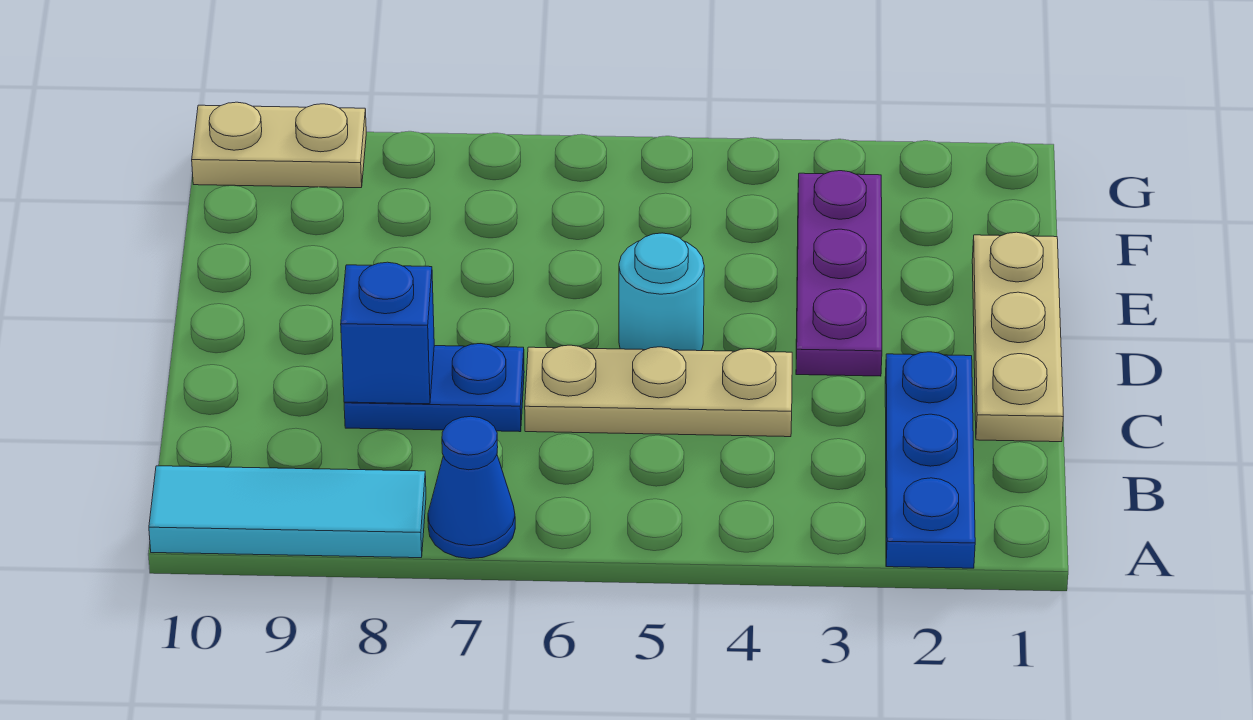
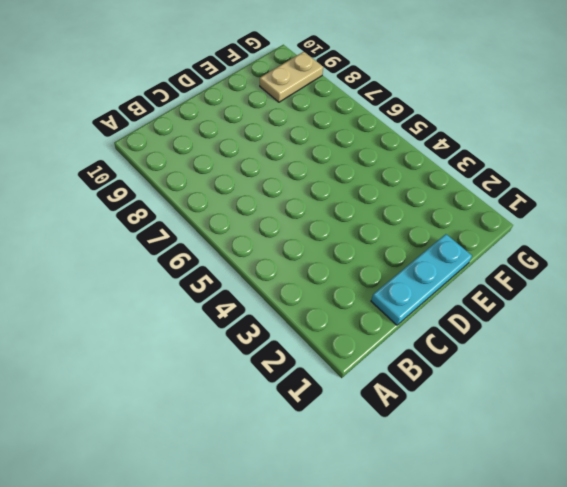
cyan 1x3 plate [371,234,472,325] -> tan 1x3 plate [972,232,1063,442]
tan 1x2 plate [260,52,323,102] -> tan 1x2 plate turned to [192,102,366,188]
none -> blue 1x3 plate [885,352,975,568]
none -> blue 1x1 cone [428,416,515,559]

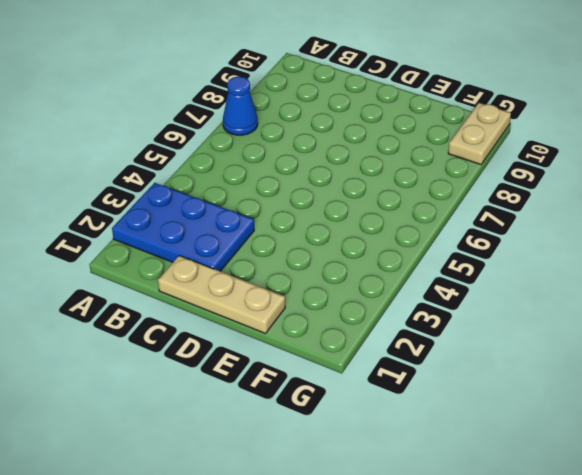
blue 2x3 plate [112,183,254,271] -> blue 1x3 plate [885,352,975,568]
none -> cyan 1x3 tile [149,466,426,558]
none -> tan 1x3 plate [525,345,792,437]

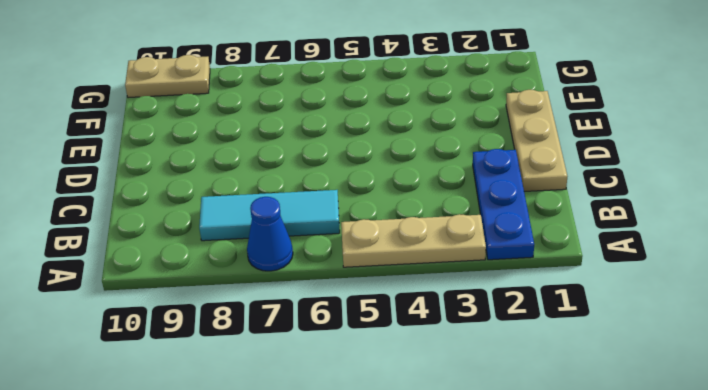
tan 1x3 plate [341,214,486,267] -> tan 1x3 plate moved to [525,345,792,437]
cyan 1x3 tile [199,190,340,241] -> cyan 1x3 tile moved to [149,466,426,558]
none -> blue 1x2 plate [344,344,524,432]
none -> purple 1x3 plate [796,171,882,376]

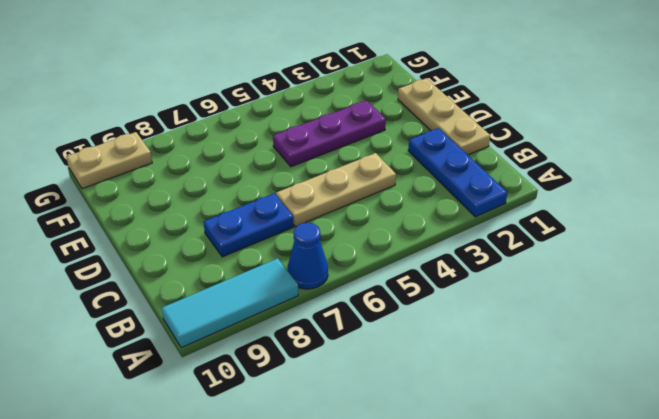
purple 1x3 plate [273,101,386,167] -> purple 1x3 plate turned to [796,171,882,376]
none -> cyan 1x1 round brick [619,233,704,351]
none -> blue 1x1 brick [341,262,434,404]

